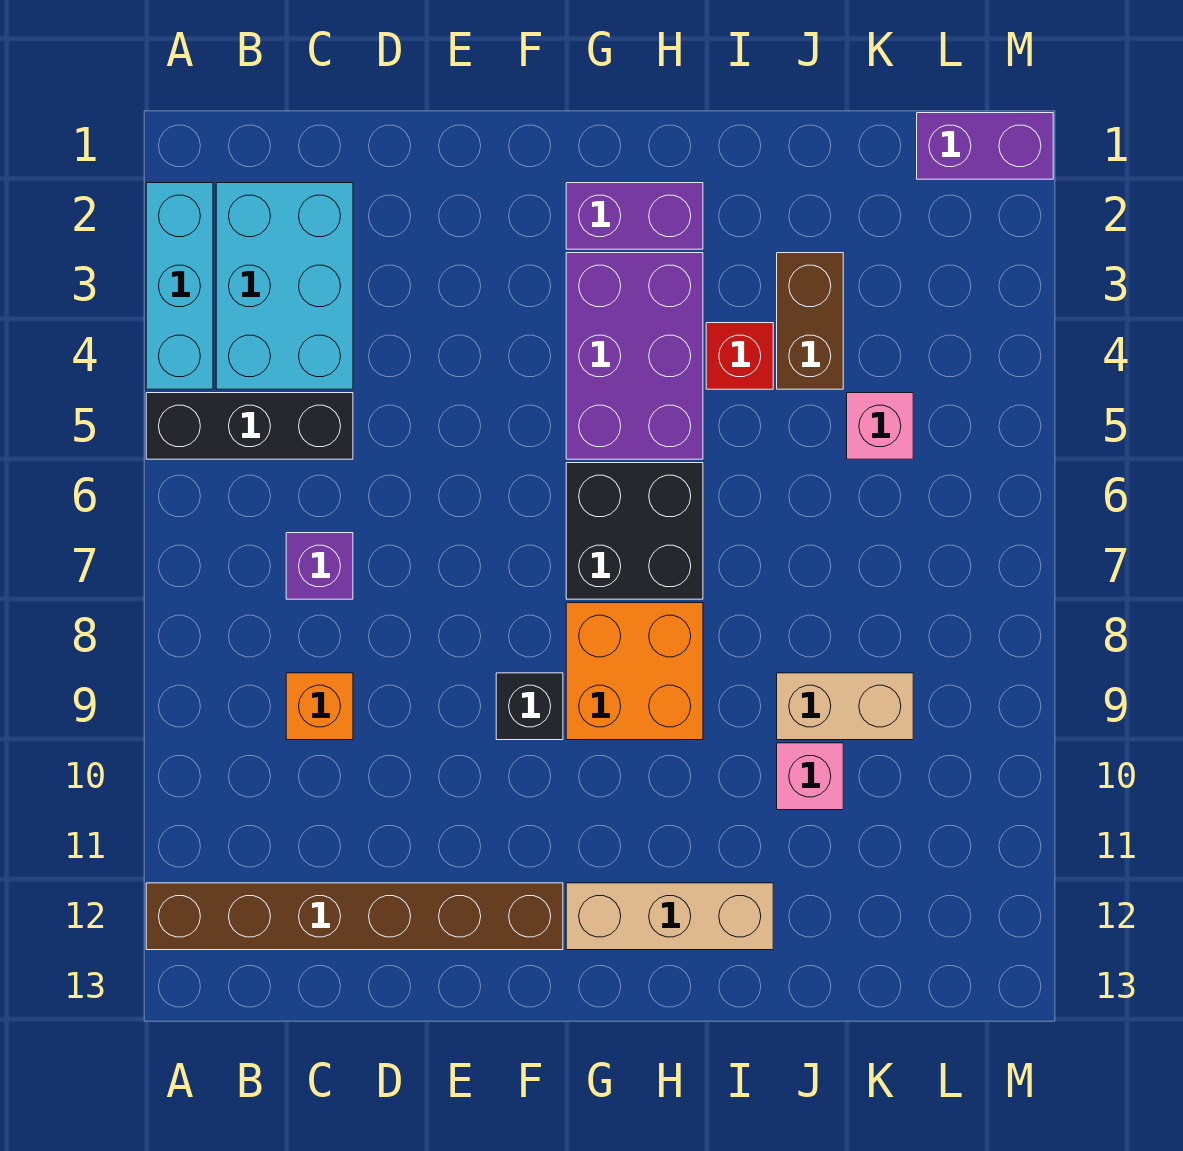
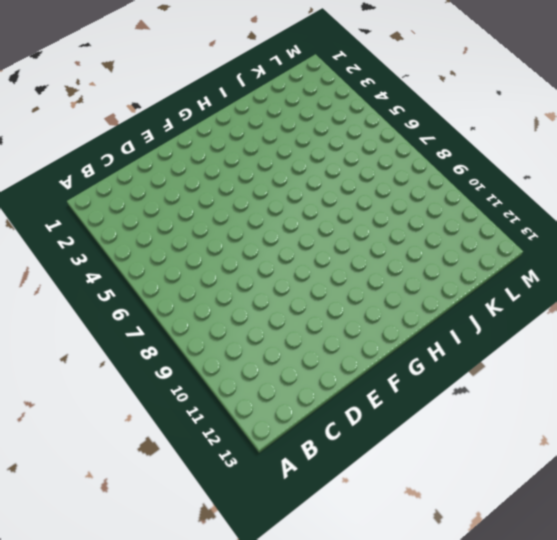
none -> cyan 1x3 brick [146,183,213,389]
none -> black 1x3 brick [146,393,353,459]
none -> brown 1x6 brick [146,883,563,950]

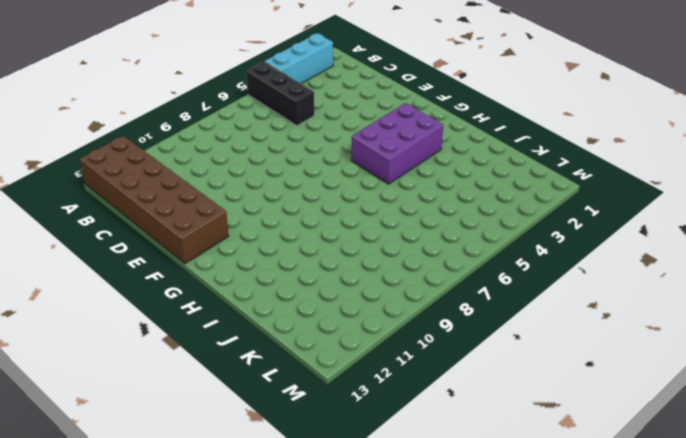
brown 2x6 brick [80,136,229,264] -> brown 1x6 brick [146,883,563,950]
none -> cyan 2x3 brick [216,183,353,389]
none -> purple 1x1 brick [286,533,353,599]
none -> orange 1x1 brick [286,673,353,740]

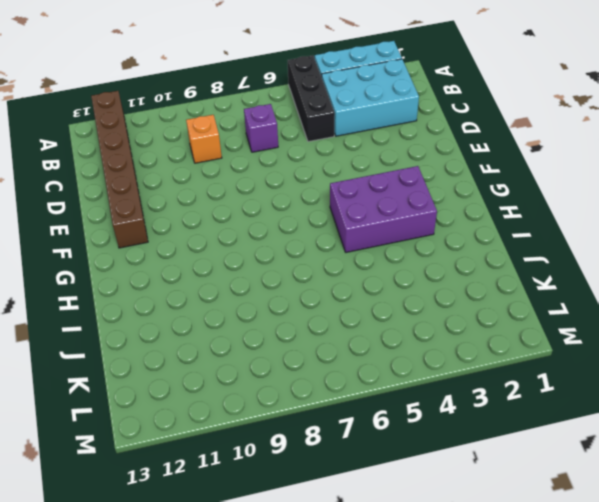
none -> black 1x1 brick [496,673,563,740]
none -> purple 1x2 brick [566,183,703,249]
none -> black 2x2 brick [566,463,703,599]

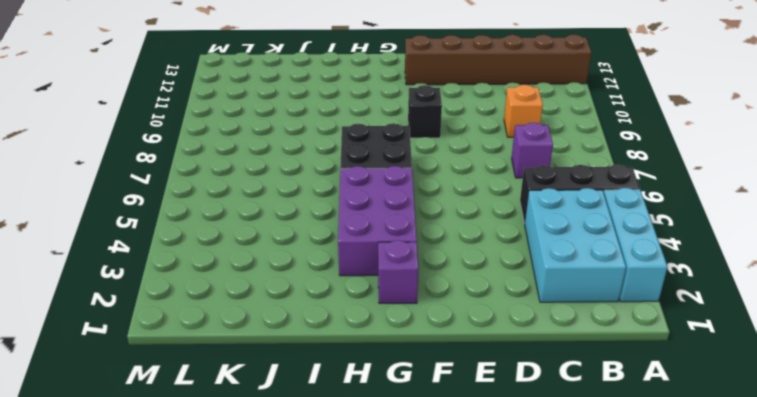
purple 1x1 brick [378,240,418,303] -> purple 1x2 brick [566,183,703,249]
none -> orange 2x2 brick [566,603,703,740]
none -> tan 1x3 brick [566,883,773,950]
none -> red 1x1 brick [706,323,773,389]

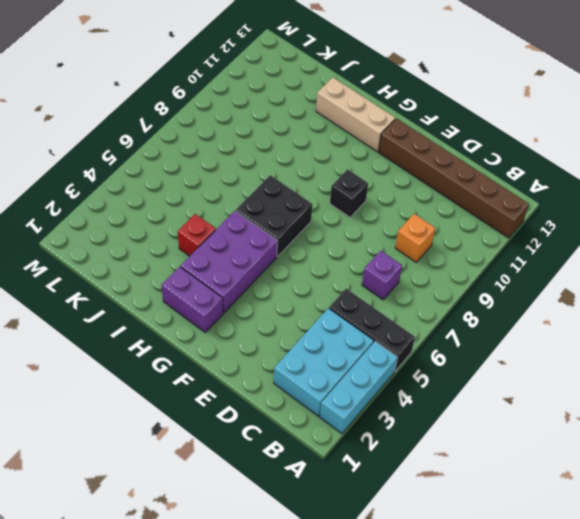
none -> orange 2x2 brick [566,603,703,740]
none -> brown 1x2 brick [777,253,843,389]
none -> tan 1x2 brick [777,673,913,740]

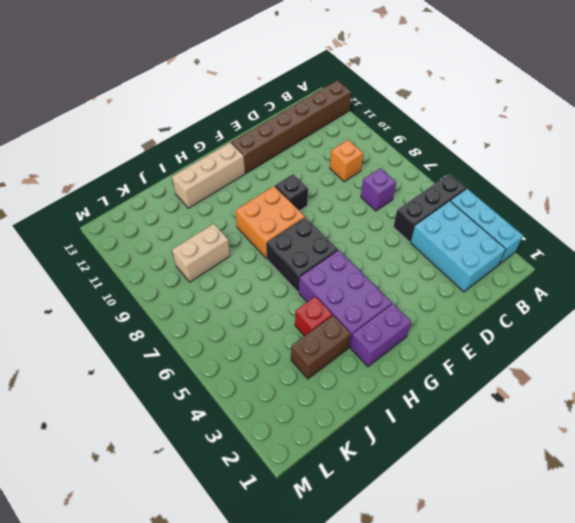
brown 1x2 brick [291,315,351,379] -> brown 1x2 brick turned to [777,253,843,389]
none -> pink 1x1 brick [777,743,843,810]
none -> pink 1x1 brick [847,393,913,459]
none -> purple 1x2 brick [917,113,1053,179]

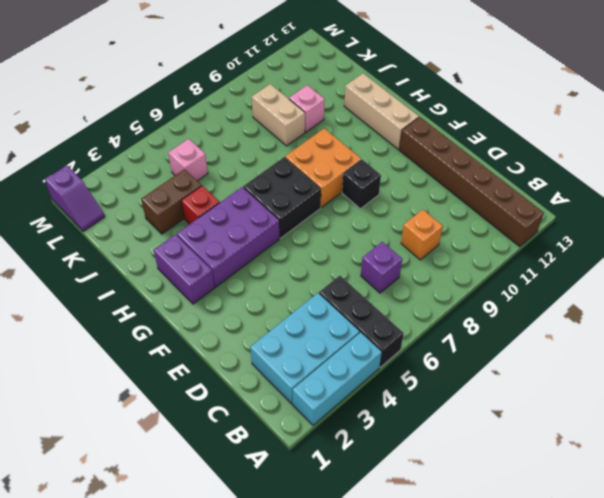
purple 1x2 slope [45,165,105,231] -> purple 1x2 brick [917,113,1053,179]

